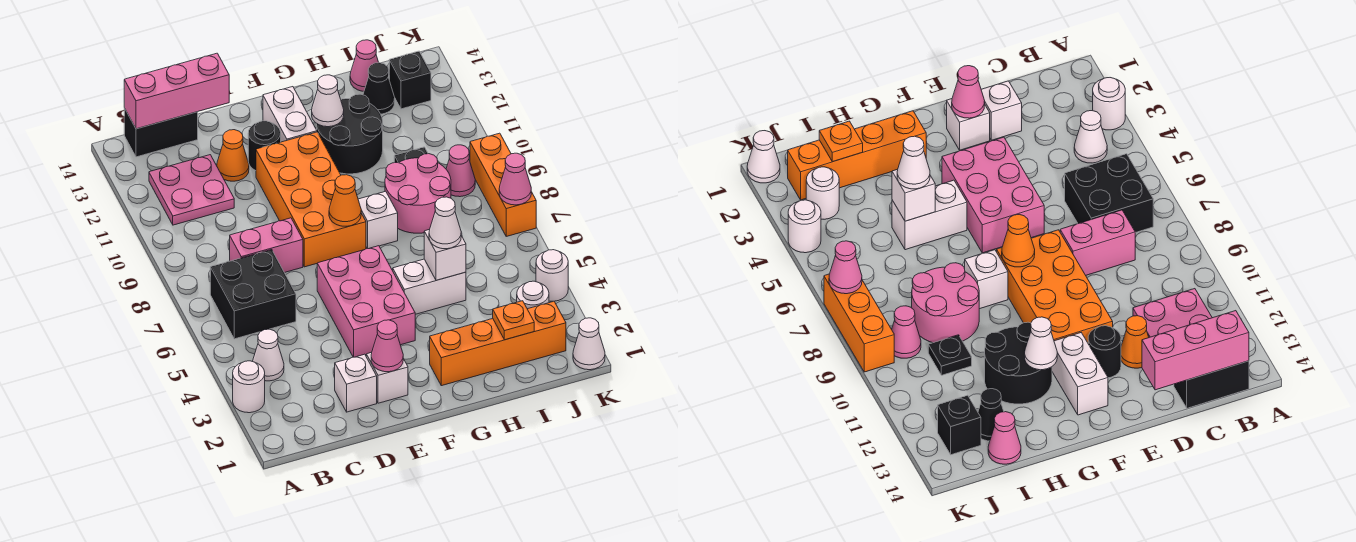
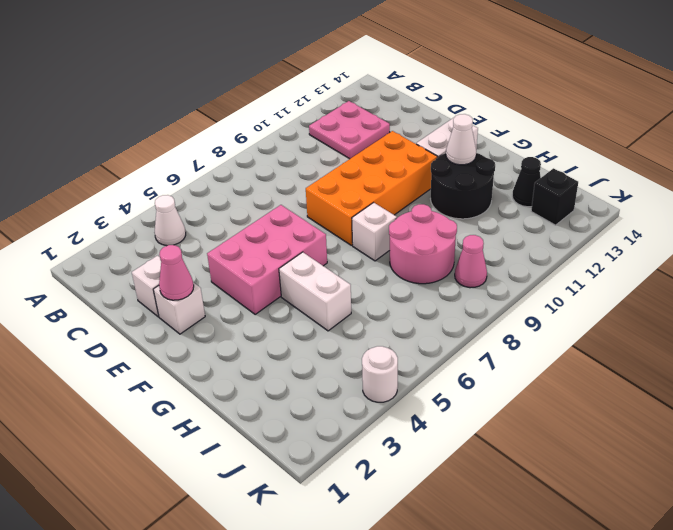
none -> white 1x1 round brick [233,361,265,413]
none -> black 2x2 brick [210,250,296,339]
none -> black 1x2 brick [124,108,198,157]
none -> pink 1x2 brick [230,218,303,272]

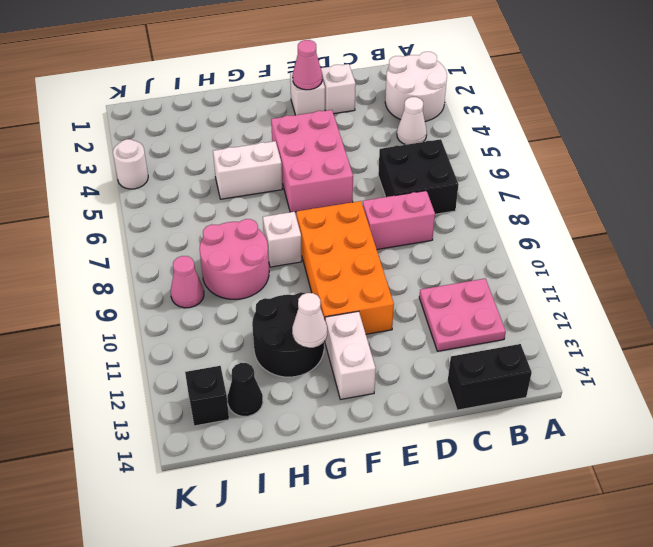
white 2x2 round brick [385,52,447,121] -> white 1x1 round brick [233,361,265,413]
none -> orange 1x1 cone [217,130,249,181]
none -> black 1x1 round brick [248,121,281,171]
none -> orange 1x4 brick [430,301,566,386]
none -> black 1x1 plate [394,147,428,163]

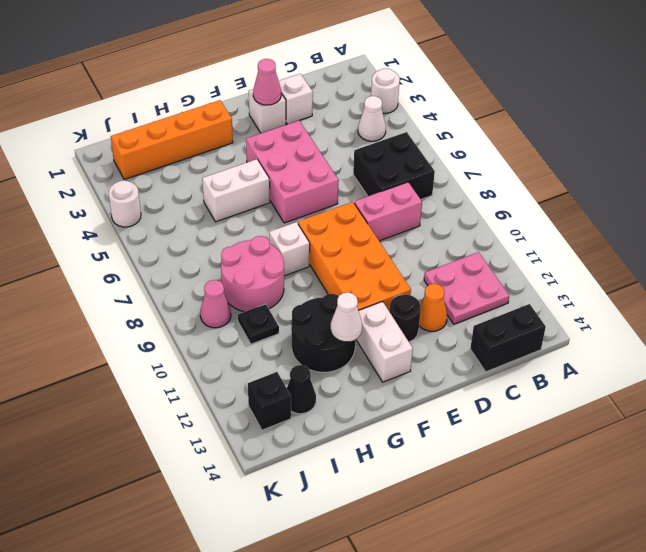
none -> pink 1x1 cone [350,40,379,91]
none -> white 1x1 round brick [517,281,549,309]
none -> white 1x1 cone [573,318,605,370]
none -> orange 1x3 brick [470,133,536,236]

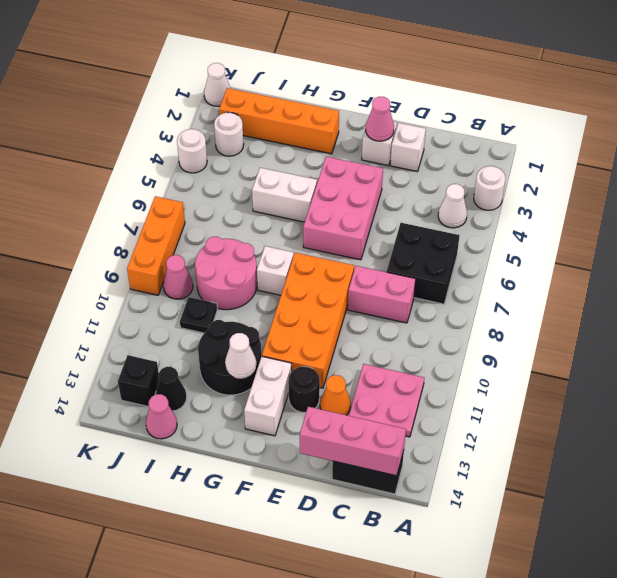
none -> orange 1x1 cone [329,175,361,226]
none -> white 1x1 brick [424,229,466,280]
none -> orange 1x1 plate [493,301,534,340]
none -> pink 1x1 cone [499,153,531,205]

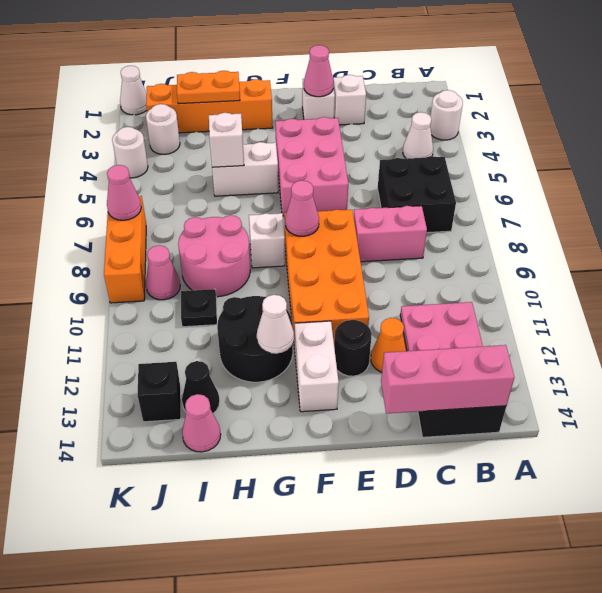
pink 1x1 cone [285,180,319,236] -> orange 1x1 cone [329,175,361,226]
orange 1x2 plate [177,71,240,104] -> orange 1x1 plate [493,301,534,340]
none -> white 1x1 cone [429,197,461,249]

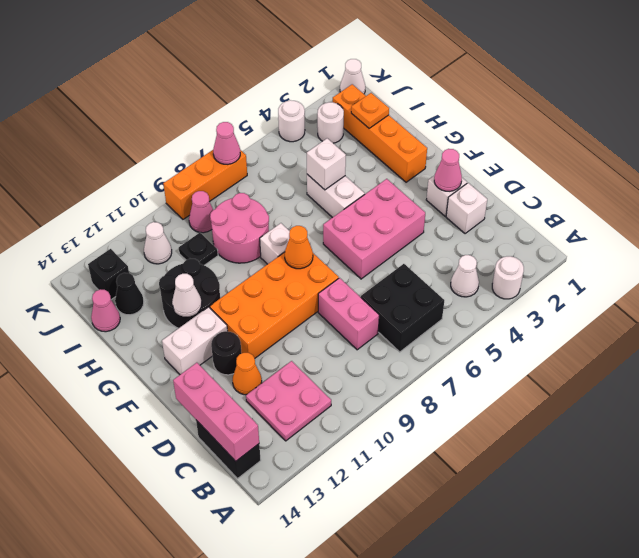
white 1x1 cone [144,222,172,264] -> white 1x1 cone moved to [429,197,461,249]

